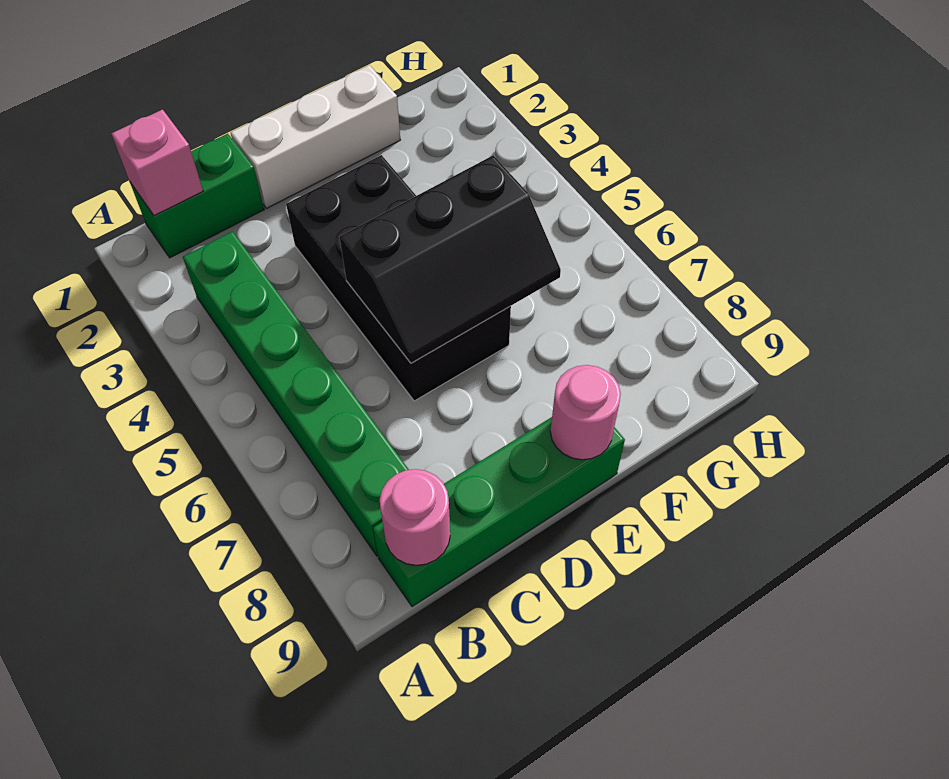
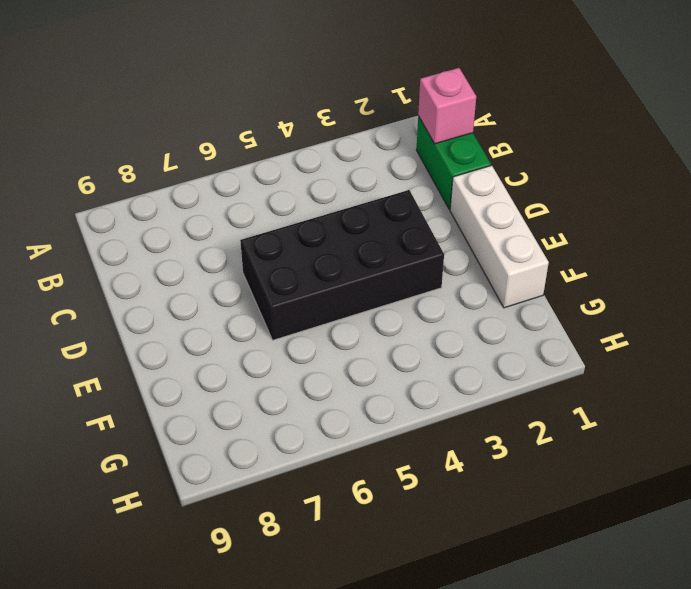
none -> green 1x6 brick [183,231,409,556]
none -> green 1x4 brick [373,417,625,607]

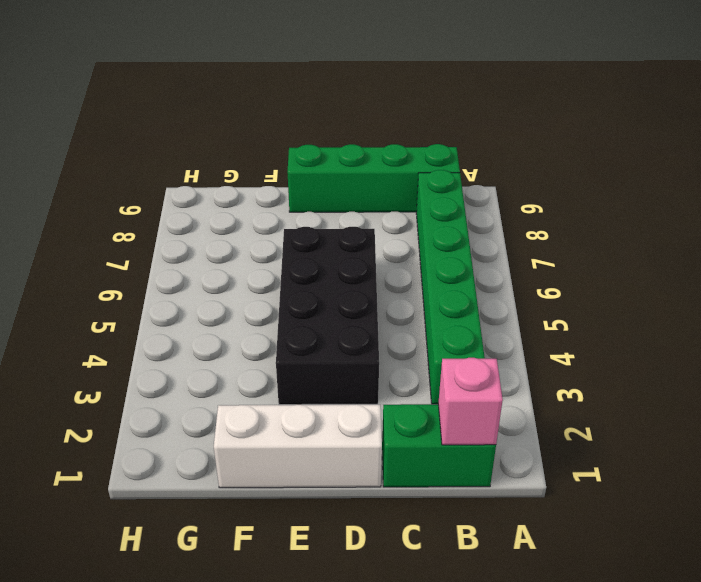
none -> pink 1x1 round brick [380,469,450,565]
none -> black 2x3 slope [340,155,561,363]

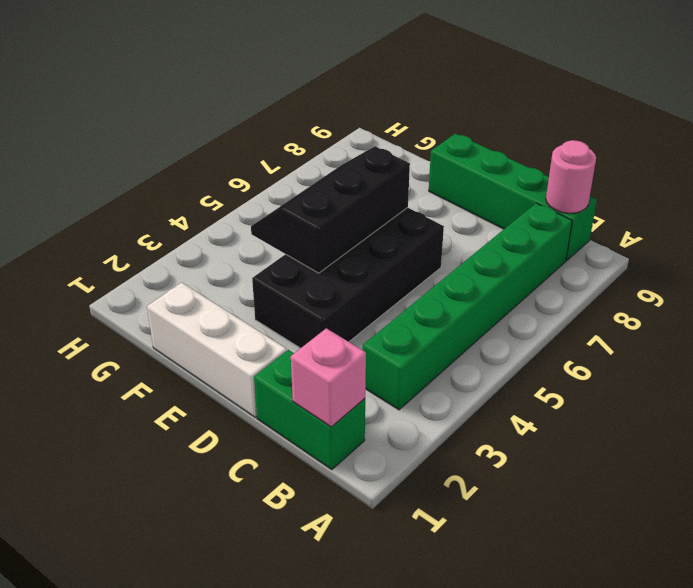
black 2x3 slope [251,146,410,273] -> black 2x3 slope turned to [340,155,561,363]
none -> pink 1x1 round brick [550,365,621,460]

